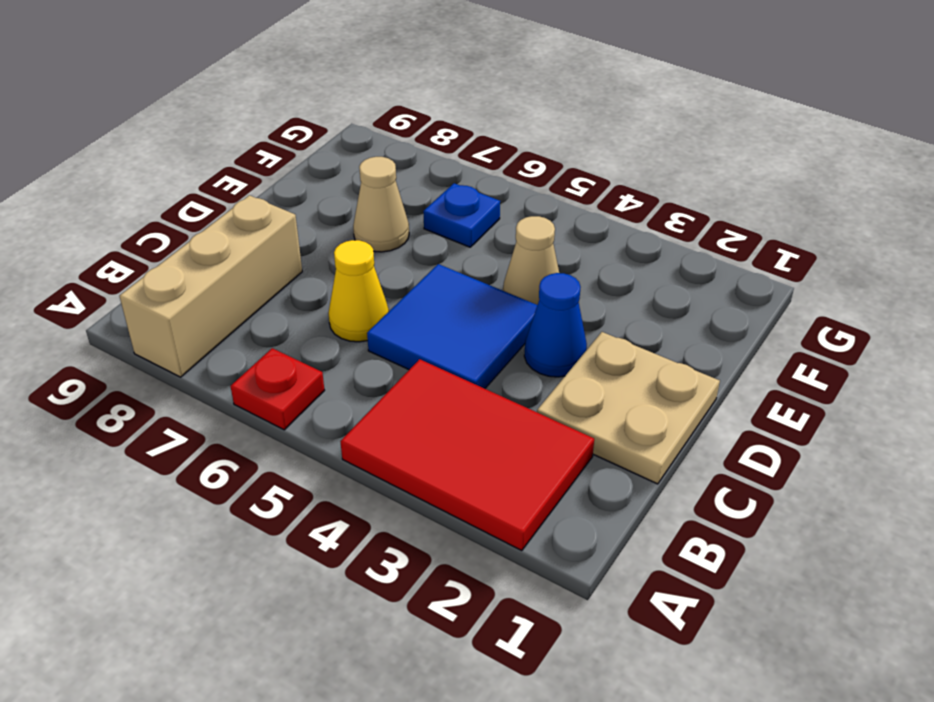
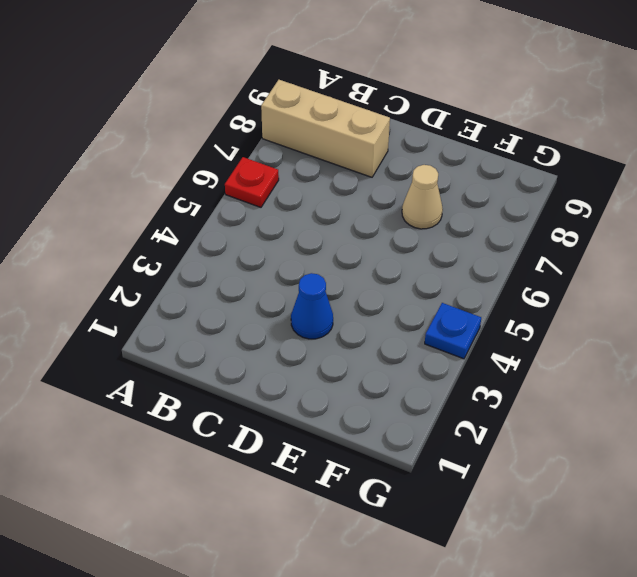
blue 1x1 plate [425,303,481,359] -> blue 1x1 plate moved to [423,183,500,247]
none -> red 2x3 tile [340,359,594,551]
none -> tan 2x2 plate [537,332,720,484]

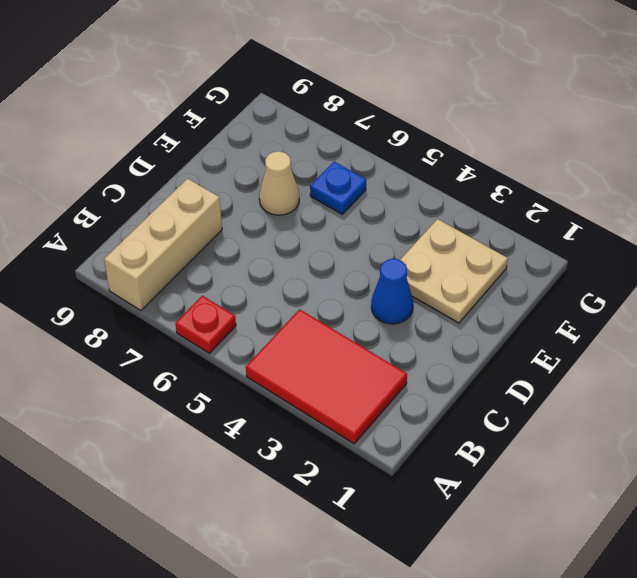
tan 2x2 plate [400,219,508,323] -> tan 2x2 plate moved to [537,332,720,484]
none -> blue 2x2 tile [367,264,537,389]
none -> yellow 1x1 cone [328,240,389,342]

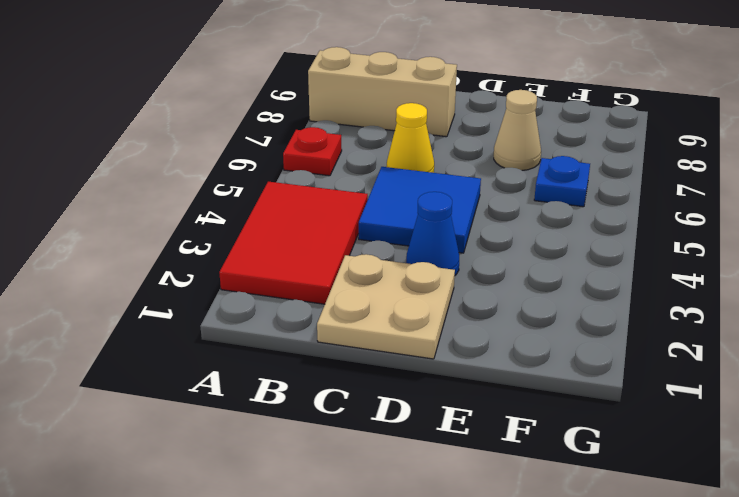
none -> tan 1x1 cone [503,216,559,305]

